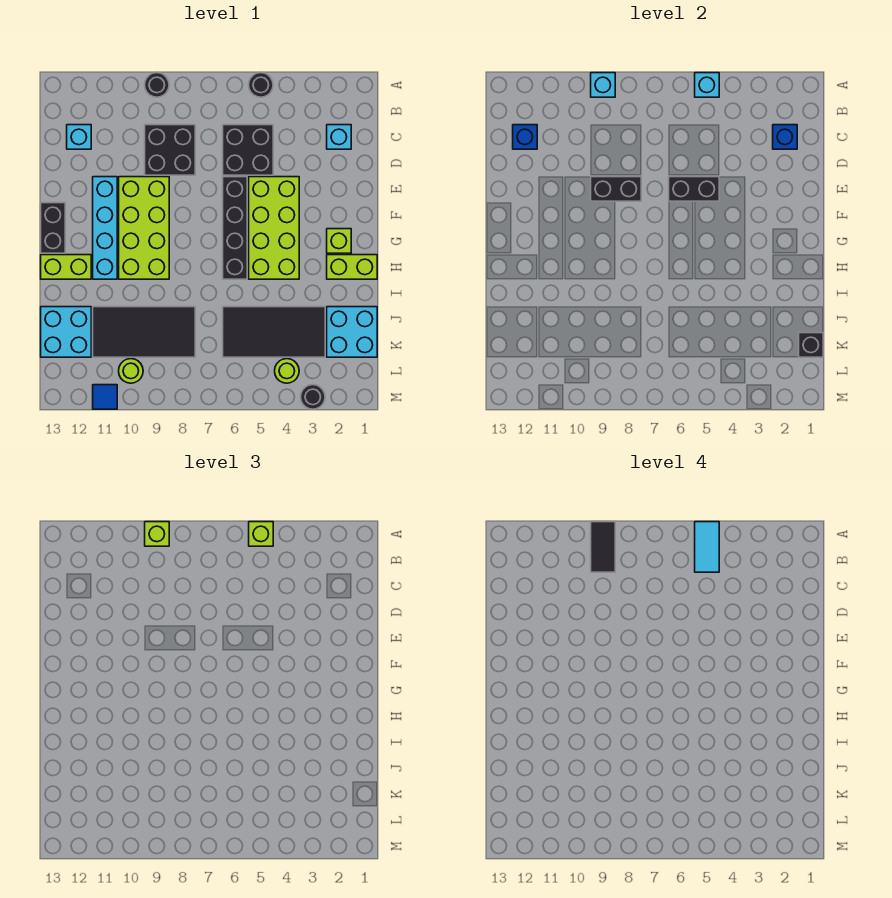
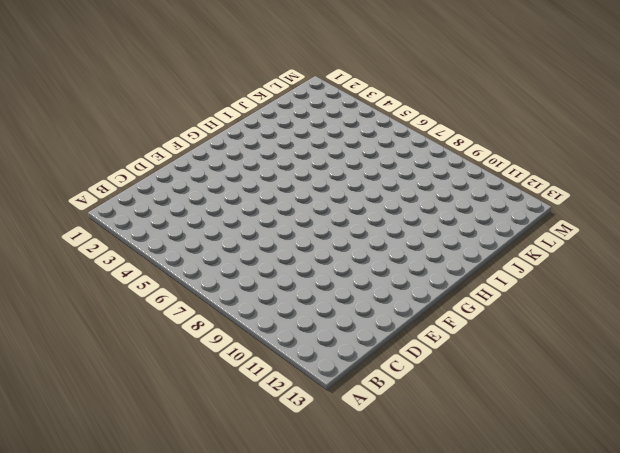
none -> black 1x1 round brick [249,73,273,97]
none -> black 1x1 round brick [145,73,169,97]
none -> cyan 1x1 brick [327,125,351,149]
none -> black 2x2 brick [223,125,273,175]

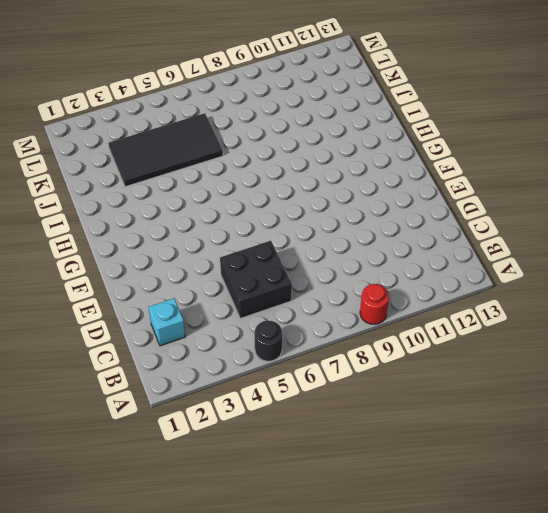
red 1x1 round brick [360,284,389,324] -> black 1x1 round brick [145,73,169,97]
none -> black 2x2 brick [145,125,195,175]
none -> cyan 1x1 brick [67,125,91,149]
none -> lime 2x4 brick [249,177,299,279]
none -> black 1x4 brick [223,177,247,279]

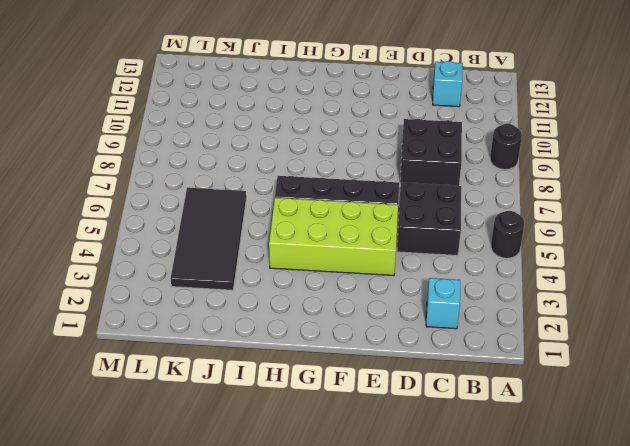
none -> lime 2x4 brick [119,177,169,279]
none -> cyan 1x4 brick [93,177,117,279]
none -> black 1x2 brick [41,203,65,253]
none -> lime 1x1 brick [327,229,351,253]

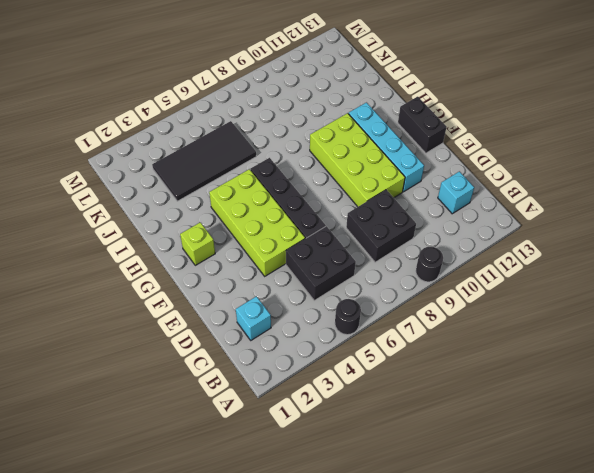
none -> lime 1x2 brick [327,255,377,279]
none -> lime 1x2 brick [41,255,91,279]
none -> cyan 2x2 brick [327,307,377,357]
none -> black 2x4 tile [93,307,195,357]

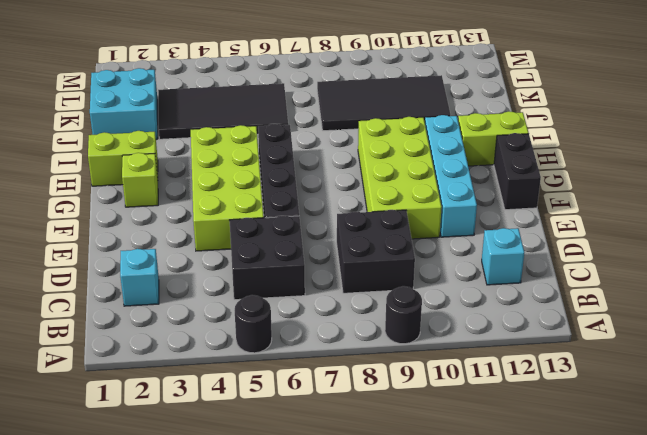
none -> cyan 2x2 brick [41,307,91,357]
none -> lime 1x1 round brick [275,359,299,383]
none -> lime 1x1 round brick [119,359,143,383]
none -> black 1x1 round brick [301,385,325,409]

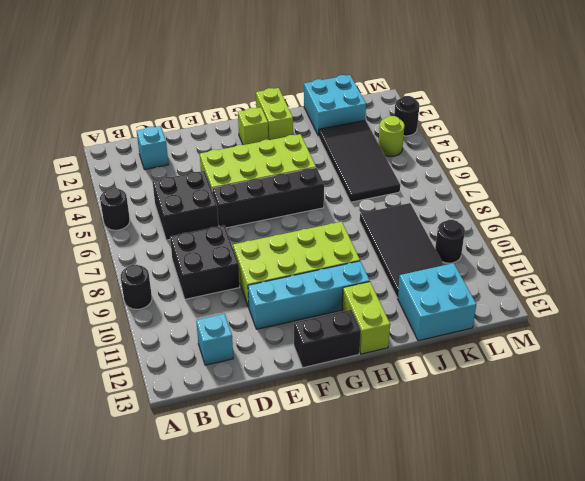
black 1x1 round brick [435,220,465,263] -> lime 1x1 round brick [119,359,143,383]
none -> blue 1x1 tile [93,385,117,409]
none -> cyan 1x1 brick [695,73,719,97]
none -> cyan 1x1 brick [591,73,615,97]
none -> blue 1x1 brick [773,125,797,149]

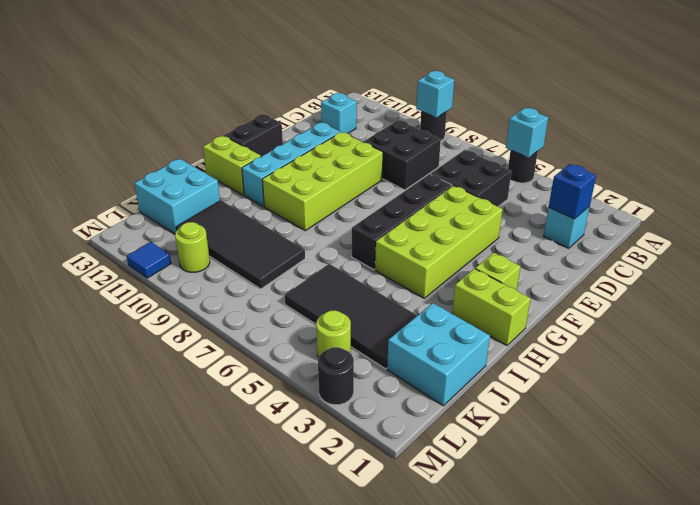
none -> blue 1x1 brick [513,125,537,149]
none -> black 1x2 brick [669,177,719,201]
none -> black 1x2 brick [591,177,641,201]
none -> black 1x1 brick [799,333,823,357]

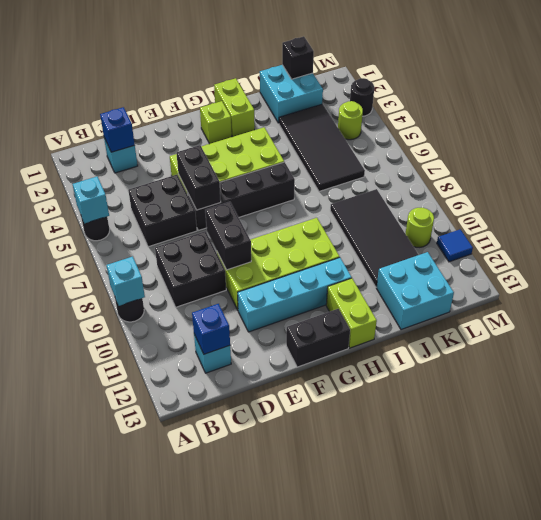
none -> lime 1x1 brick [249,522,273,546]
none -> lime 1x1 brick [145,522,169,546]
none -> cyan 1x2 tile [695,522,719,572]
none -> black 1x2 tile [591,522,615,572]

